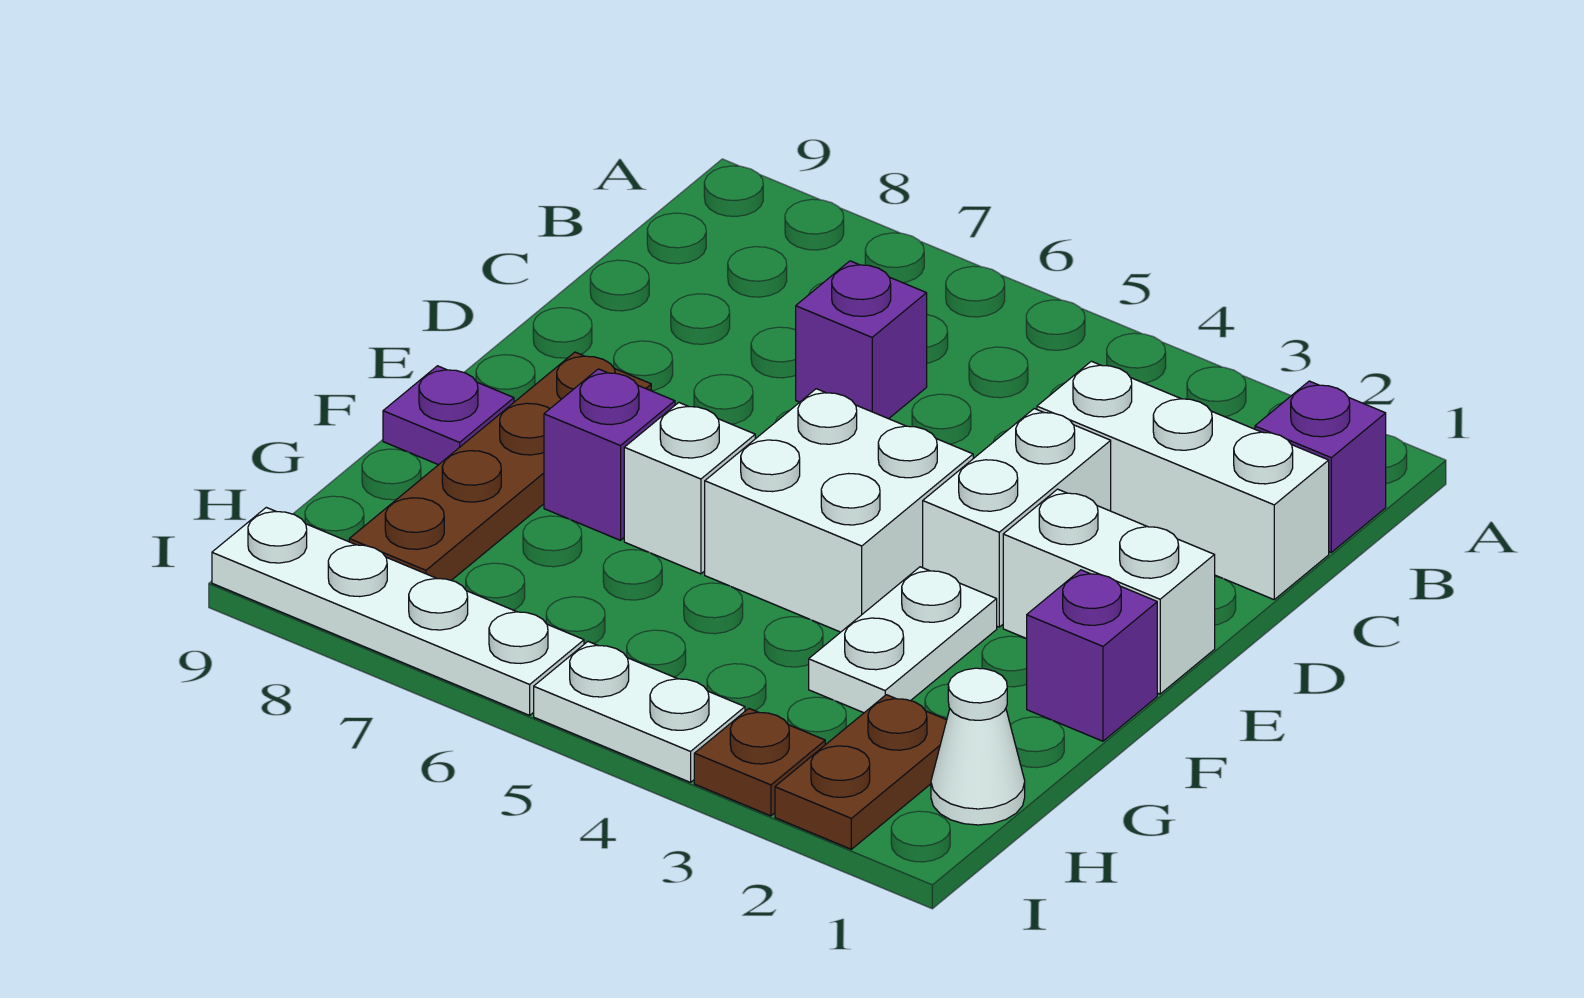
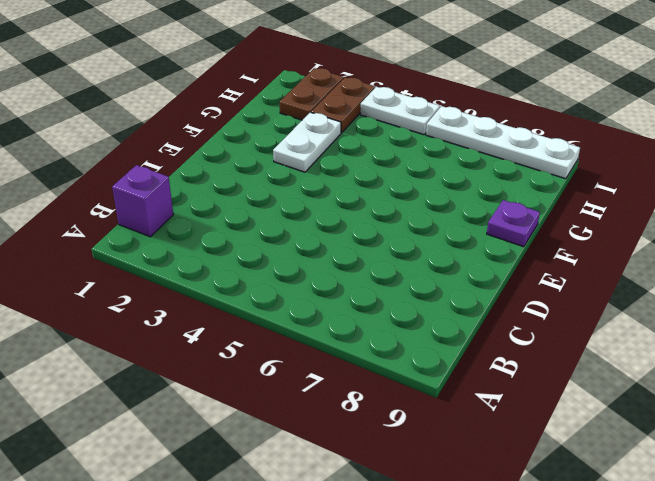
brown 1x2 plate [311,77,375,133] -> brown 1x1 plate [694,709,825,816]
none -> white 1x3 brick [1037,361,1329,600]
none -> purple 1x1 brick [796,261,927,419]
none -> white 1x2 brick [923,409,1111,627]

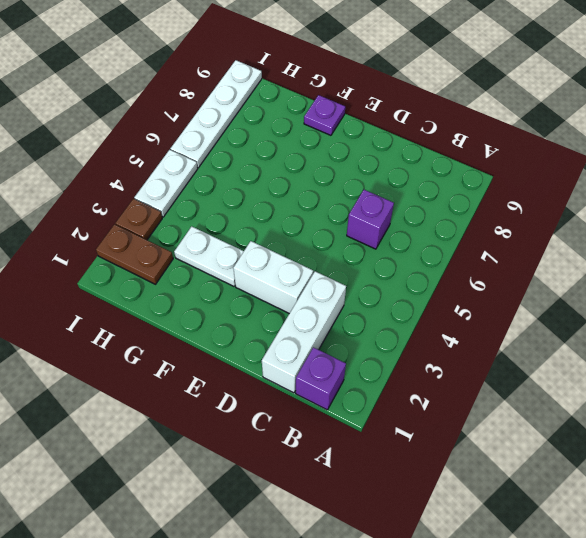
none -> white 1x2 brick [1003,489,1215,694]
none -> white 2x2 brick [705,389,973,632]
none -> brown 1x4 plate [349,352,651,580]

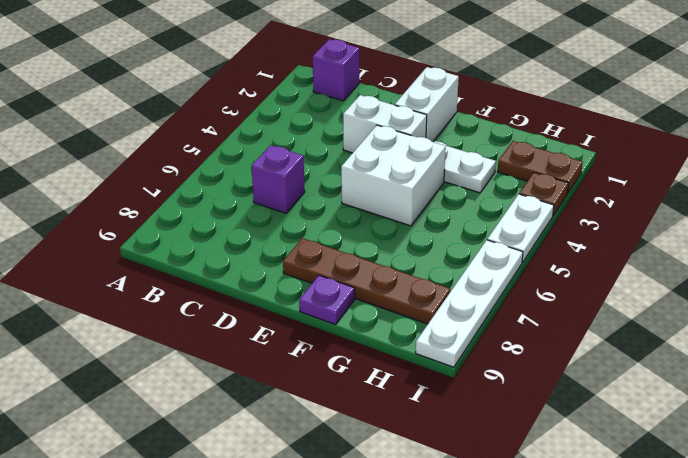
none -> white 1x3 brick [1037,361,1329,600]
none -> purple 1x1 brick [1027,570,1157,741]
none -> white 1x1 brick [624,403,755,574]

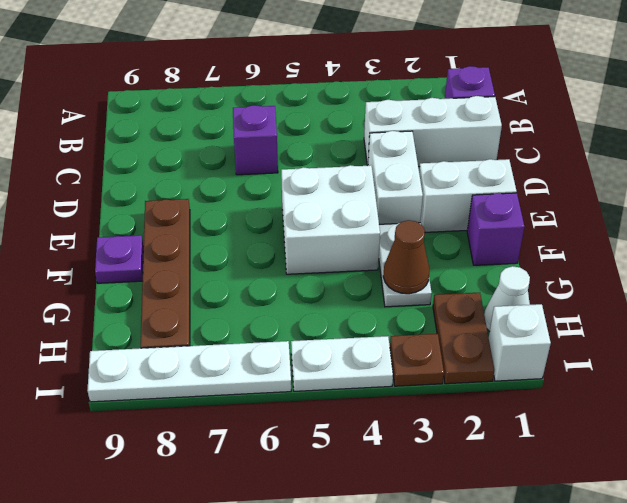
brown 1x1 cone [383,220,429,294] -> none
white 1x1 brick [489,304,551,381] -> white 1x1 brick moved to [624,403,755,574]
none -> purple 1x1 brick [544,369,675,540]

